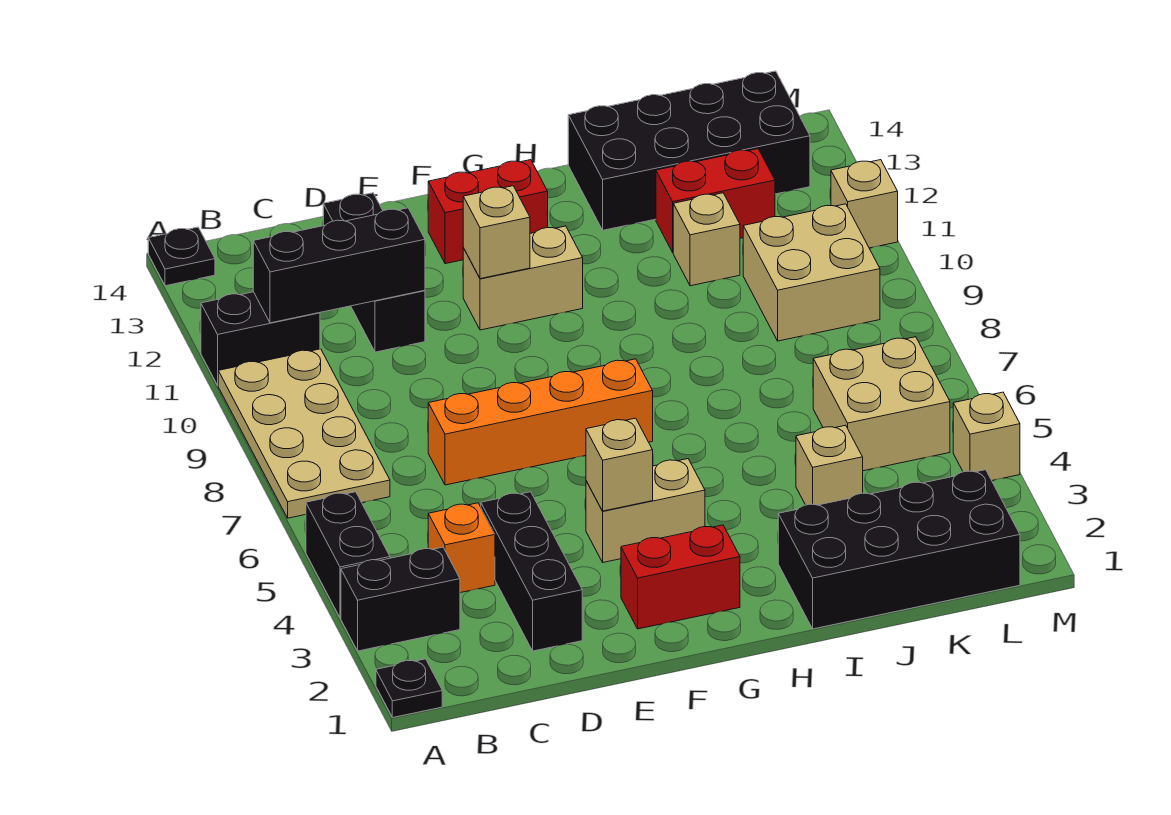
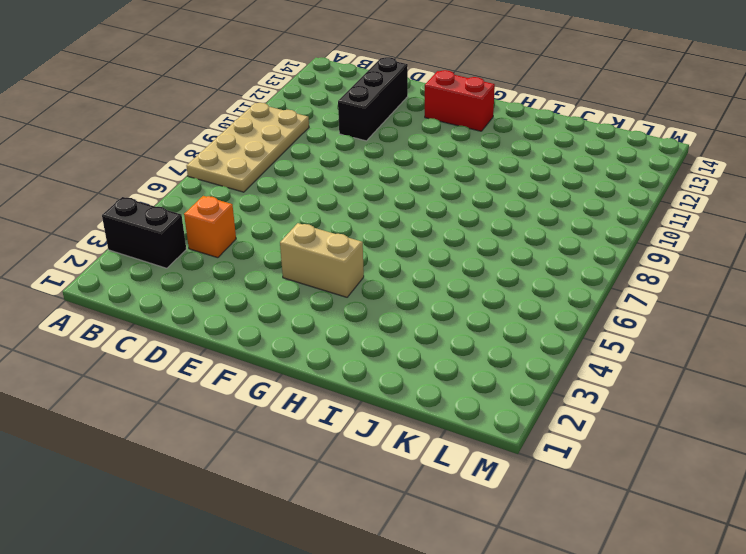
none -> black 1x1 plate [376,659,442,717]
none -> black 1x2 brick [306,492,390,618]
none -> black 1x2 brick [201,292,320,385]

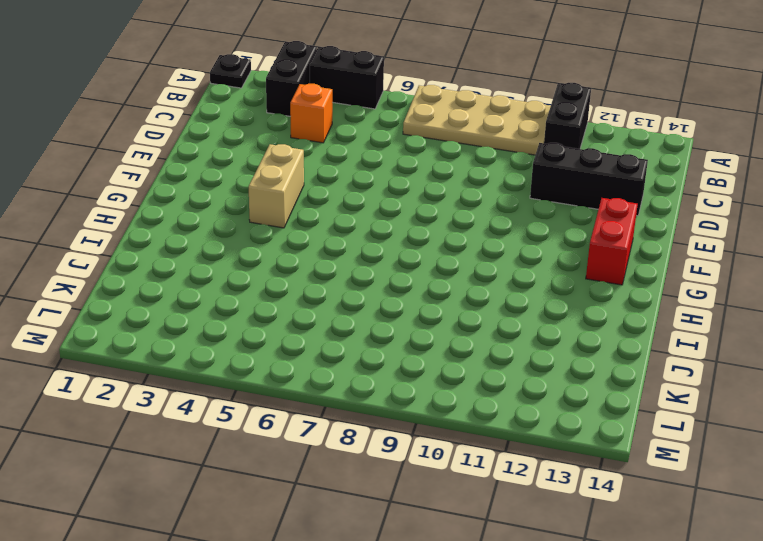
none -> black 1x1 plate [148,227,215,286]
none -> black 1x3 brick [481,492,582,651]
none -> orange 1x4 brick [428,359,653,485]

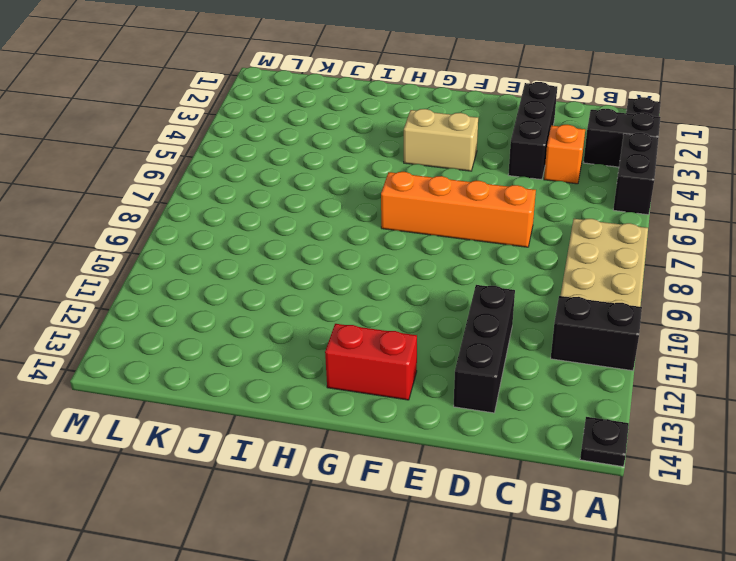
none -> red 1x2 brick [621,525,740,629]
none -> tan 1x2 brick [463,226,583,330]
none -> black 2x4 brick [778,470,1020,629]

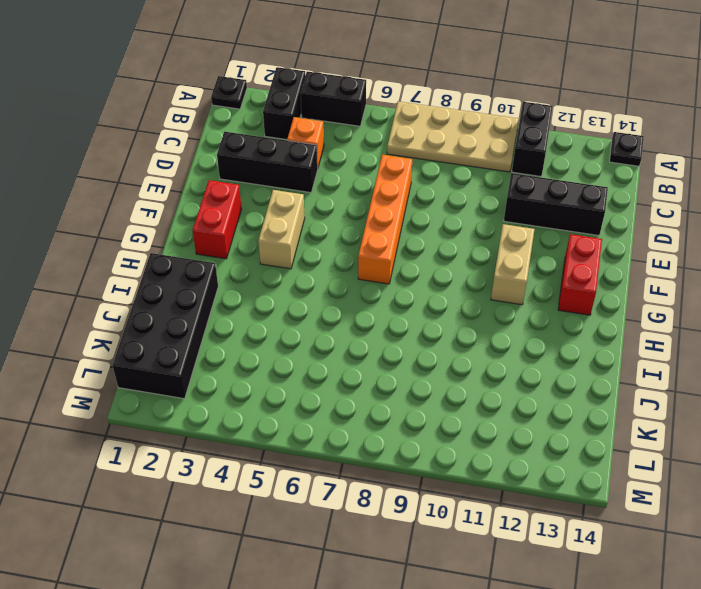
none -> black 2x4 brick [568,71,810,230]
none -> tan 1x1 brick [796,425,863,505]
none -> tan 1x1 brick [673,193,740,286]

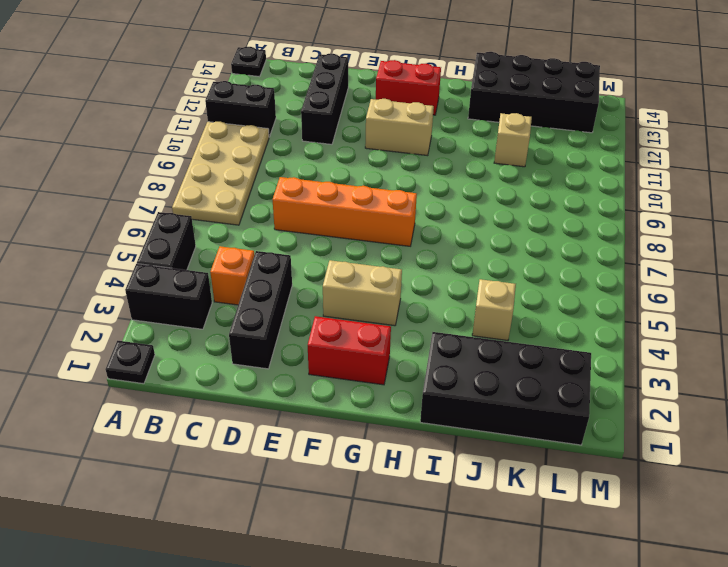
none -> red 1x2 brick [656,149,775,252]
none -> tan 2x2 brick [813,337,950,471]
none -> tan 2x2 brick [743,204,880,341]

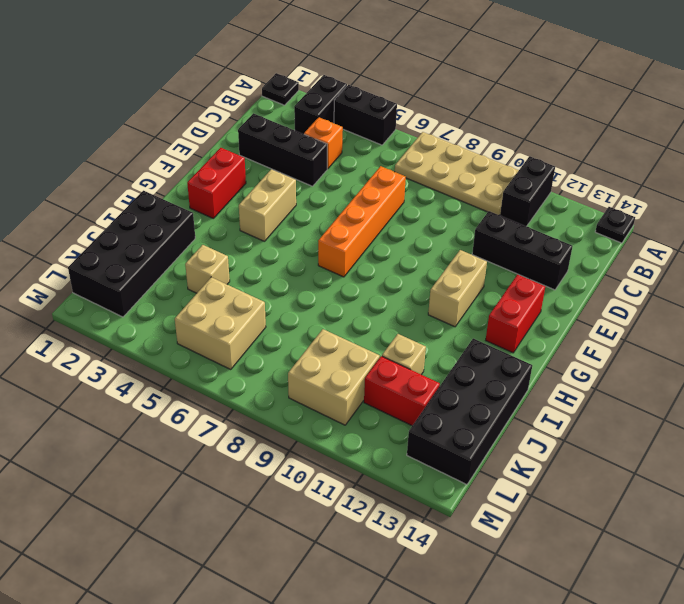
red 1x2 brick [364,356,440,426] -> red 1x2 brick turned to [656,149,775,252]
none -> tan 1x1 brick [953,392,1020,480]
none -> tan 1x1 brick [831,160,898,248]
none -> black 1x3 brick [253,208,425,323]

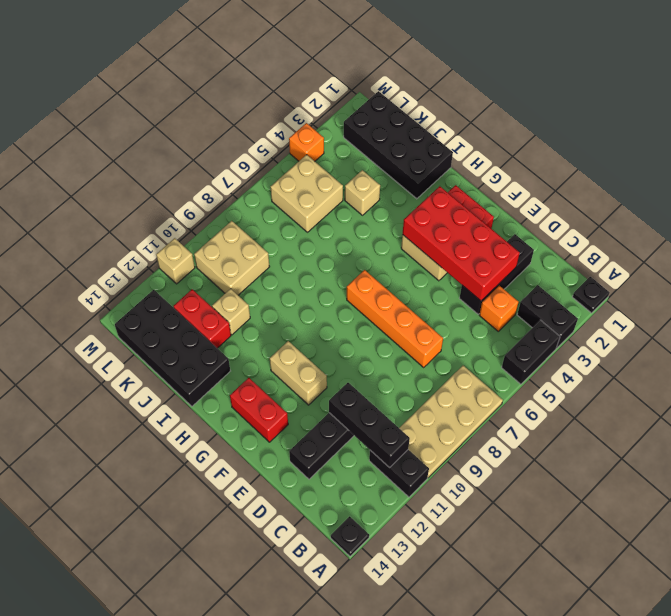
red 2x4 brick [403,186,520,301] -> tan 1x1 brick [586,418,653,511]
orange 1x1 brick [289,123,324,161] -> tan 1x1 brick [953,392,1020,480]
none -> tan 1x1 brick [463,186,530,279]

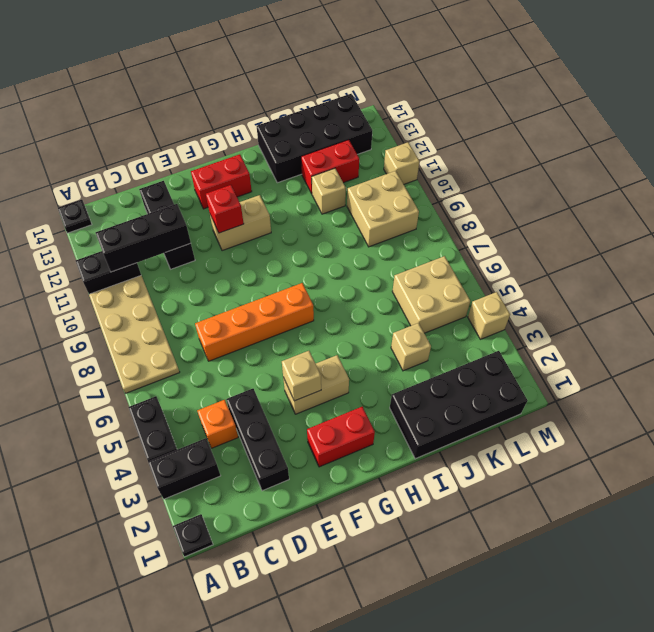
red 1x1 brick [206,185,244,233] -> tan 1x1 brick [463,186,530,279]

